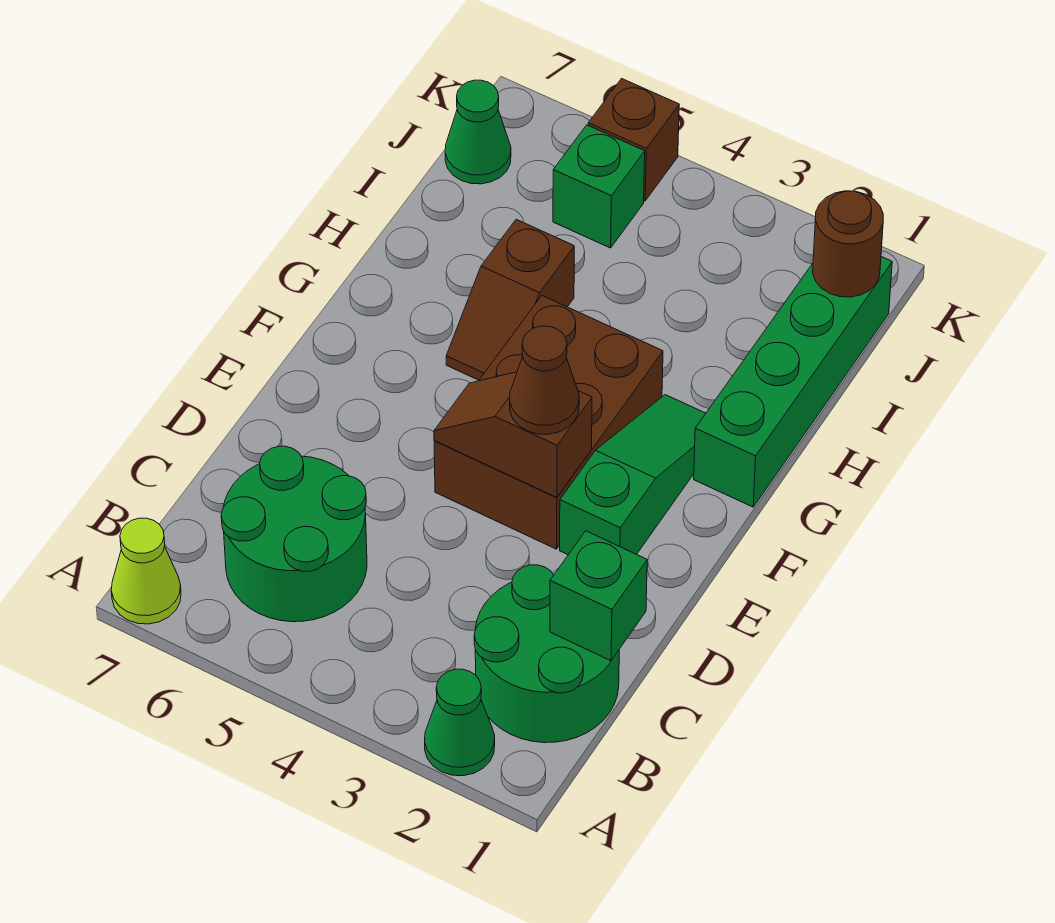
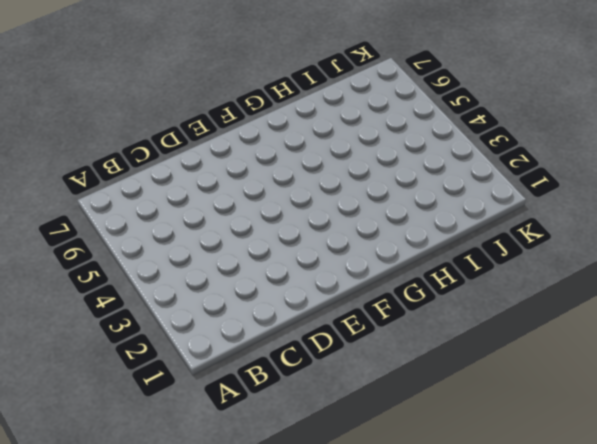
none -> green 1x1 cone [425,669,495,776]
none -> lime 1x1 cone [111,518,181,624]
none -> green 2x2 round brick [474,565,619,743]

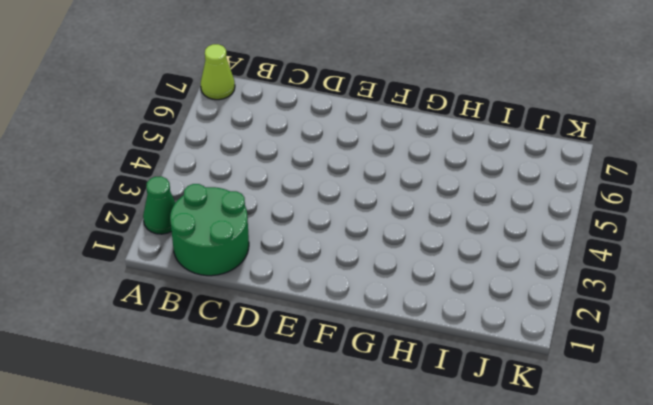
none -> green 2x2 round brick [221,446,367,622]
none -> green 1x3 slope [560,395,706,555]
none -> brown 2x3 brick [434,296,663,549]

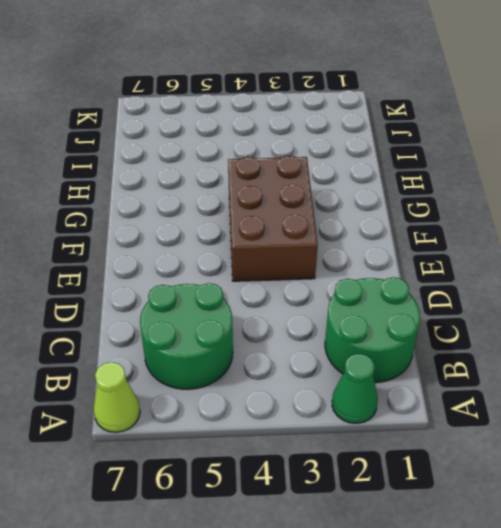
none -> green 1x3 slope [560,395,706,555]
none -> green 1x4 brick [694,257,892,507]
none -> brown 1x2 slope [446,219,574,380]

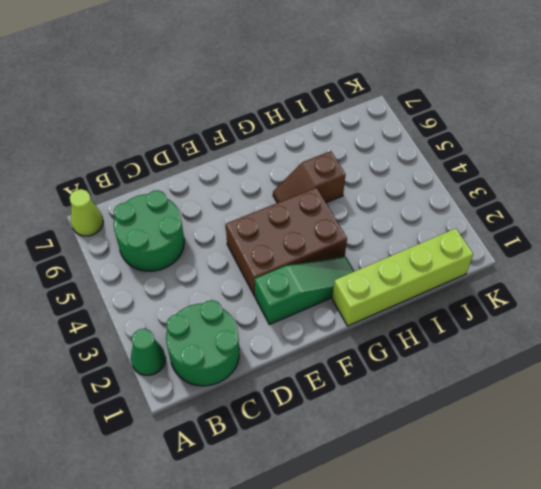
lime 1x4 brick [332,228,473,326] -> green 1x4 brick [694,257,892,507]
none -> green 1x1 brick [553,125,645,248]
none -> green 1x1 cone [445,80,511,184]
none -> brown 1x1 brick [588,79,679,201]

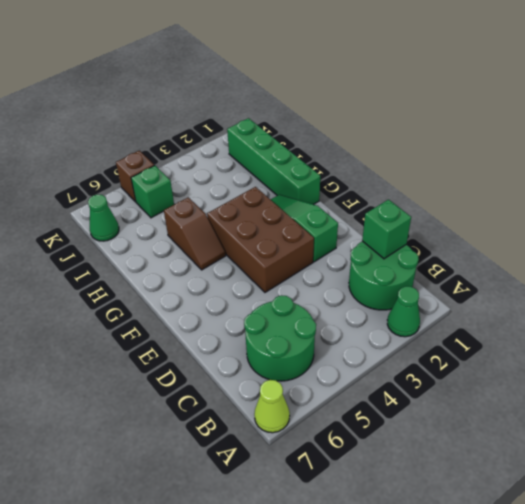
none -> brown 1x2 slope [434,372,592,497]
none -> brown 1x1 round brick [813,191,883,297]
none -> brown 1x1 cone [510,326,579,434]

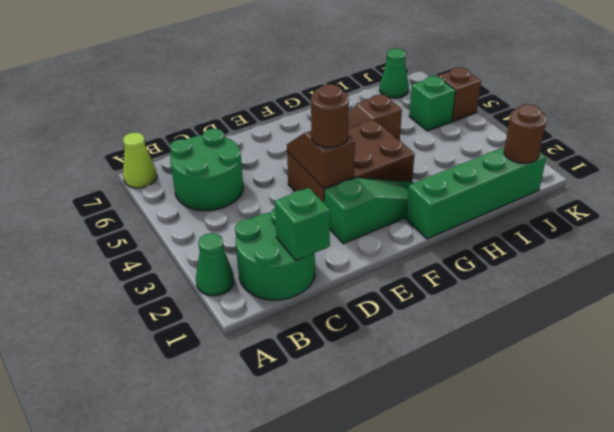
brown 1x1 round brick [311,84,349,147] -> brown 1x1 cone [510,326,579,434]

